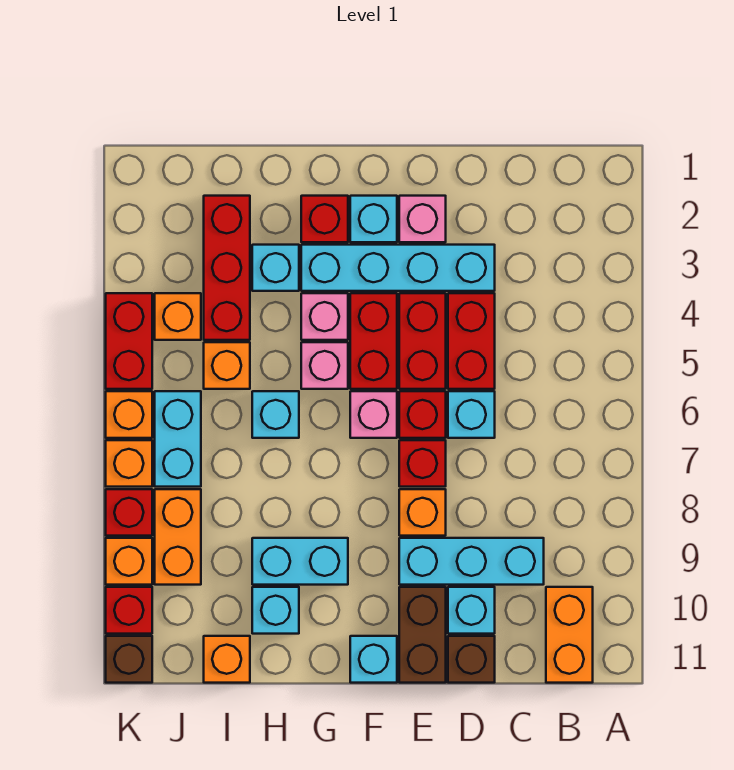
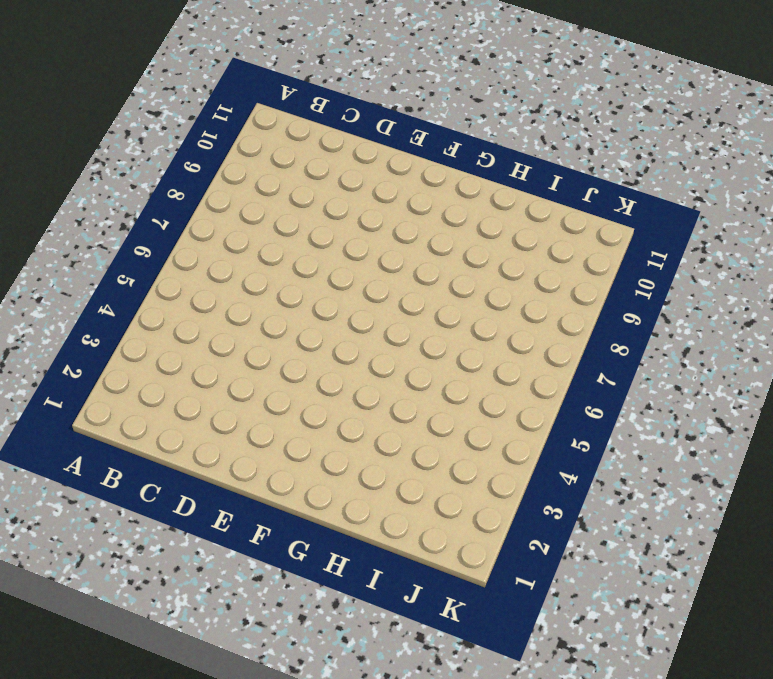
none -> orange 1x2 brick [546,587,593,683]
none -> cyan 1x3 brick [399,538,544,585]
none -> cyan 1x4 brick [301,245,495,291]
none -> red 1x2 brick [448,293,495,389]

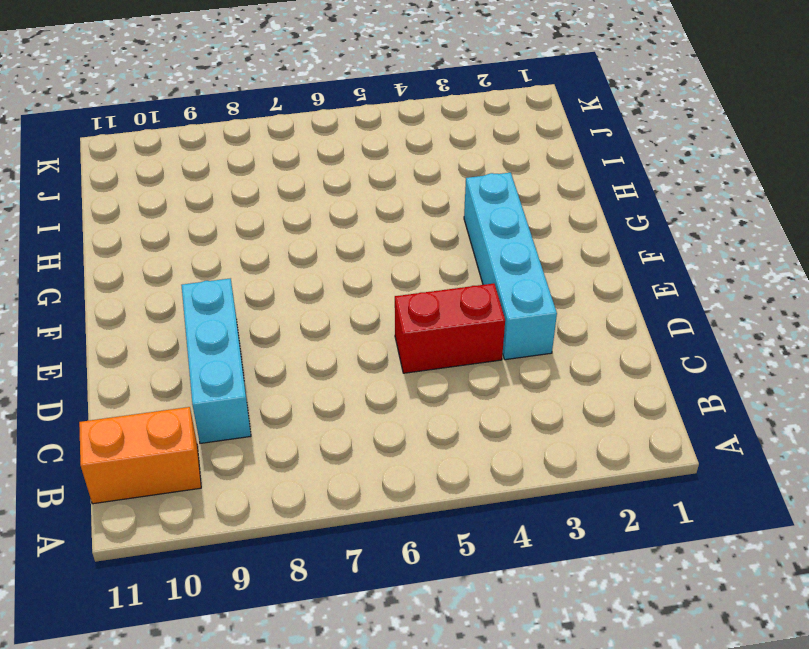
none -> cyan 1x1 brick [448,391,495,438]
none -> cyan 1x1 brick [448,587,495,634]
none -> brown 1x1 brick [448,636,495,683]
none -> pink 1x1 brick [399,196,446,242]

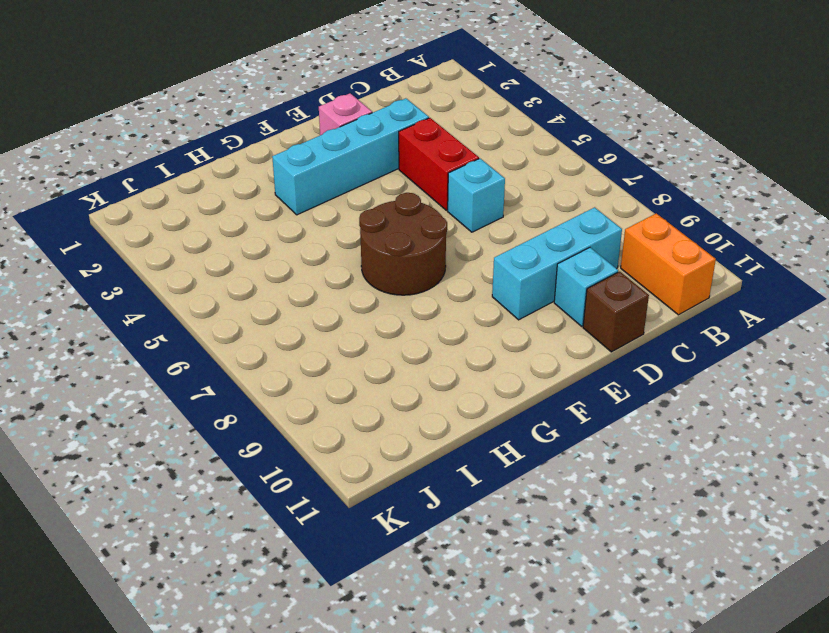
brown 2x2 round brick [359,193,447,295] -> pink 1x1 brick [350,391,397,438]
none -> red 1x2 brick [399,293,446,389]
none -> red 1x1 brick [399,391,446,438]
none -> red 1x1 brick [399,440,446,487]
none -> orange 1x1 brick [399,489,446,536]

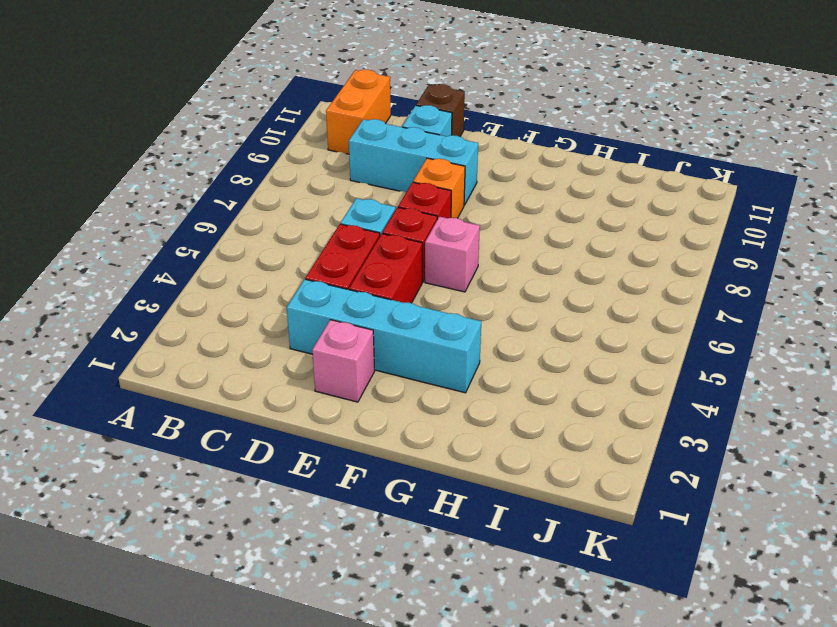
none -> brown 1x2 brick [399,587,446,683]
none -> cyan 1x1 brick [350,196,397,242]
none -> red 1x2 brick [350,293,397,389]
none -> cyan 1x1 brick [350,636,397,683]

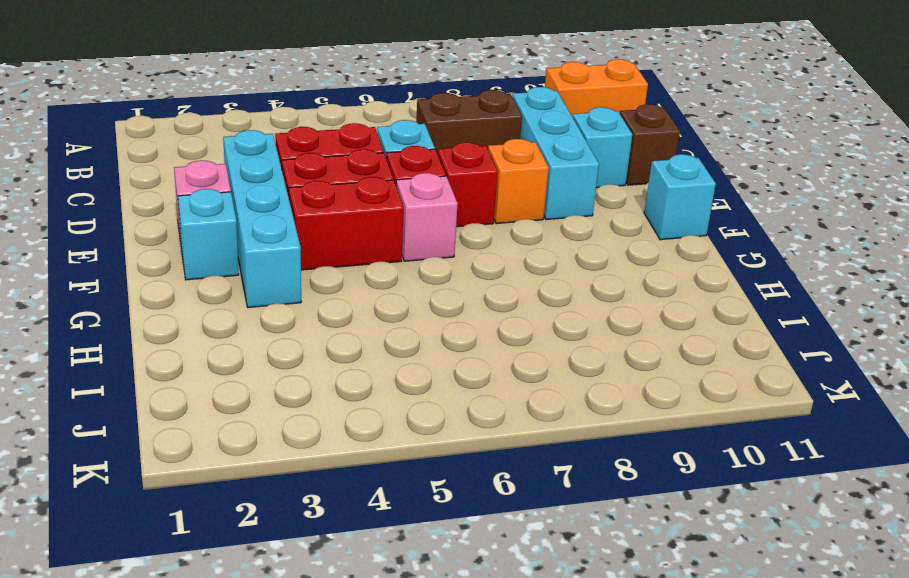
brown 1x2 brick [416,90,522,154] -> brown 1x2 brick moved to [399,587,446,683]
none -> red 1x1 brick [301,196,348,242]
none -> pink 1x1 brick [301,293,348,340]
none -> pink 1x1 brick [301,342,348,389]
none -> cyan 1x2 brick [252,538,348,585]

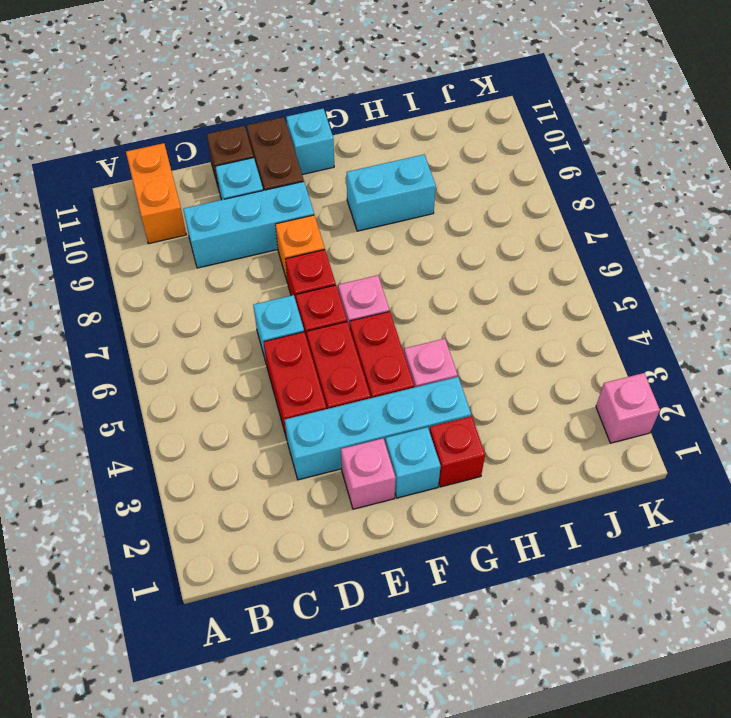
pink 1x1 brick [596,373,660,443] -> pink 1x1 brick moved to [301,342,348,389]
none -> cyan 1x1 brick [252,245,299,291]
none -> cyan 1x1 brick [252,391,299,438]
none -> cyan 1x1 brick [252,587,299,634]
none -> red 1x3 brick [204,196,250,340]

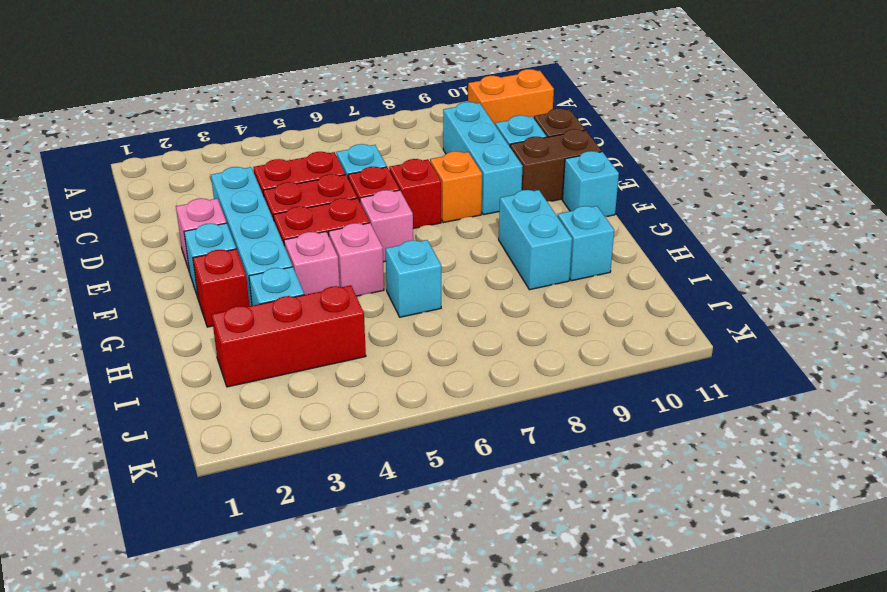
none -> orange 1x1 brick [204,342,250,389]
none -> orange 1x1 brick [204,636,250,683]
none -> orange 1x1 brick [155,293,201,340]
none -> cyan 1x2 brick [155,391,201,487]

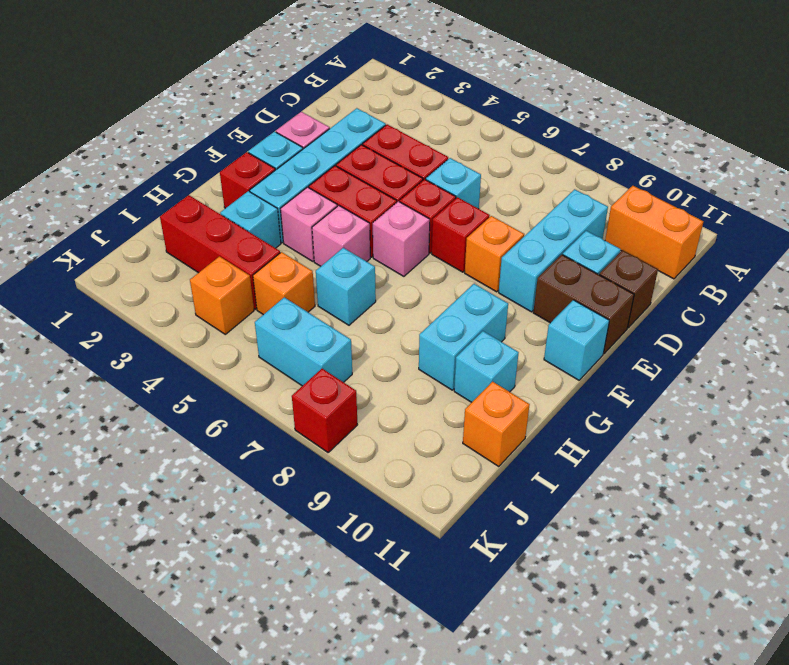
none -> orange 1x2 brick [155,489,201,585]
none -> red 1x2 brick [106,293,152,389]
none -> orange 1x1 brick [106,391,152,438]
none -> orange 1x1 brick [106,440,152,487]

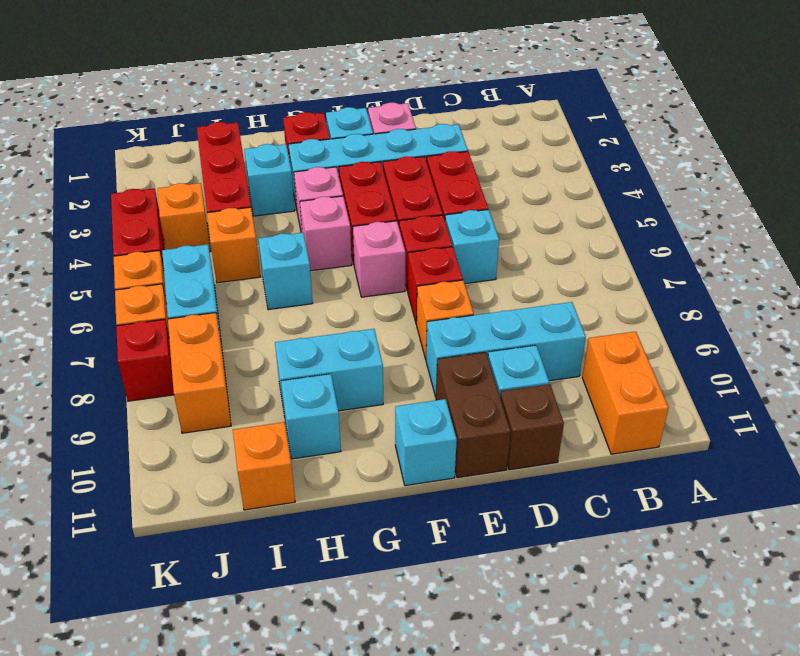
none -> orange 1x1 brick [106,538,152,585]
none -> red 1x1 brick [106,587,152,634]
none -> brown 1x1 brick [106,636,152,683]

